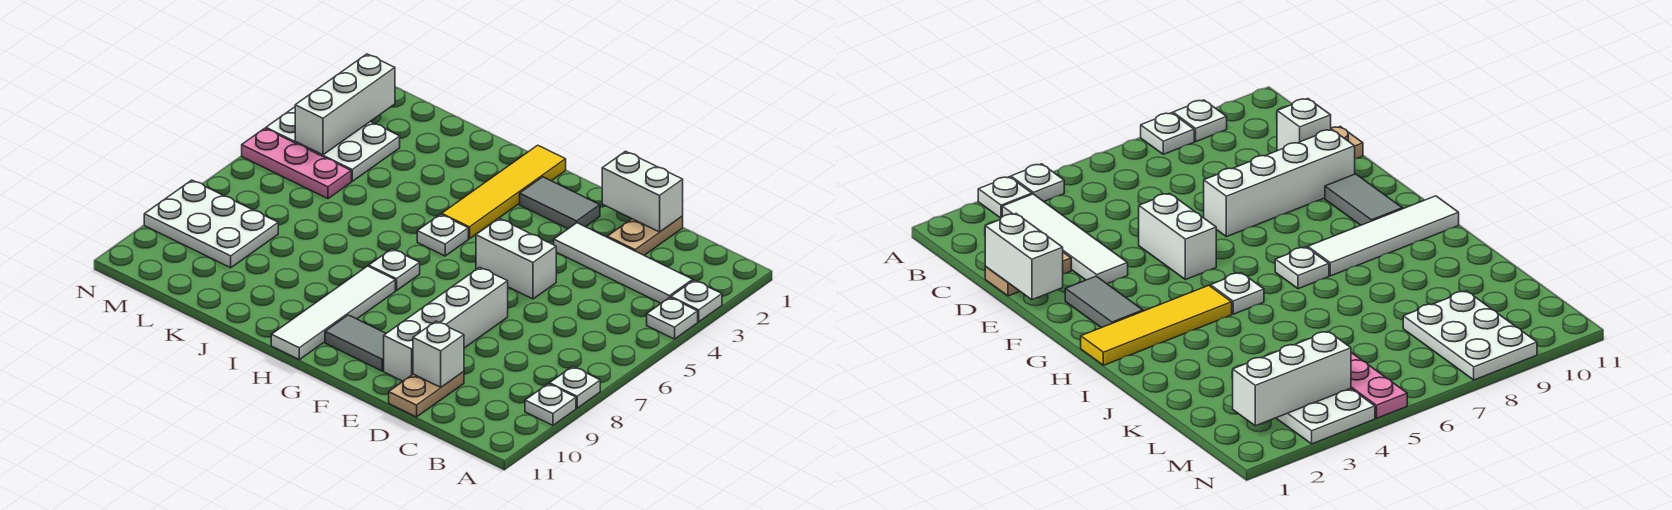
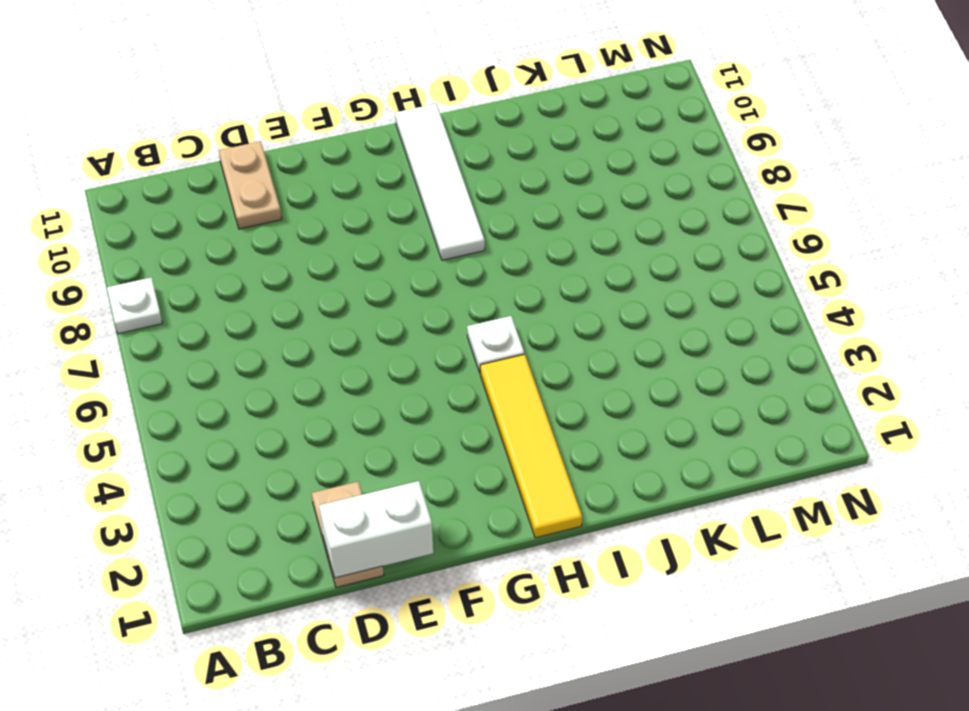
none -> white 1x1 plate [671,280,722,322]
none -> white 1x1 plate [647,297,698,339]
none -> white 1x1 plate [525,384,576,425]

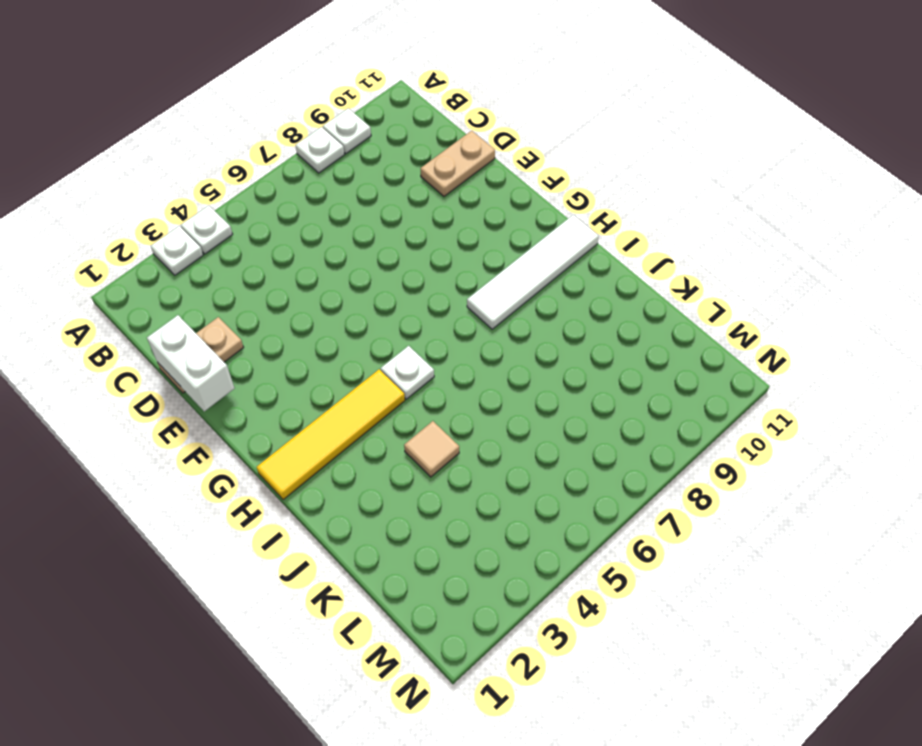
tan 1x1 tile [404,421,459,477] -> none
none -> white 1x4 tile [554,223,693,303]
none -> white 1x2 brick [476,219,556,299]
none -> white 1x4 brick [384,267,508,381]

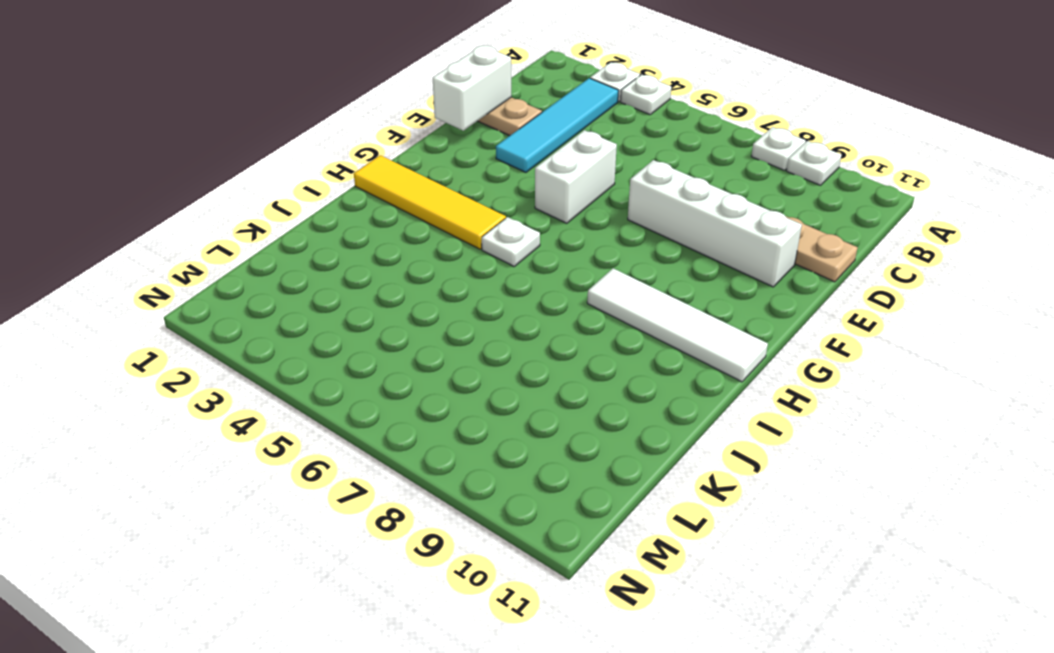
cyan 1x4 tile [496,78,619,172] -> white 1x4 tile [554,223,693,303]
none -> grey 1x2 tile [520,177,600,229]
none -> grey 1x2 tile [325,315,386,371]
none -> white 1x1 plate [369,249,420,291]

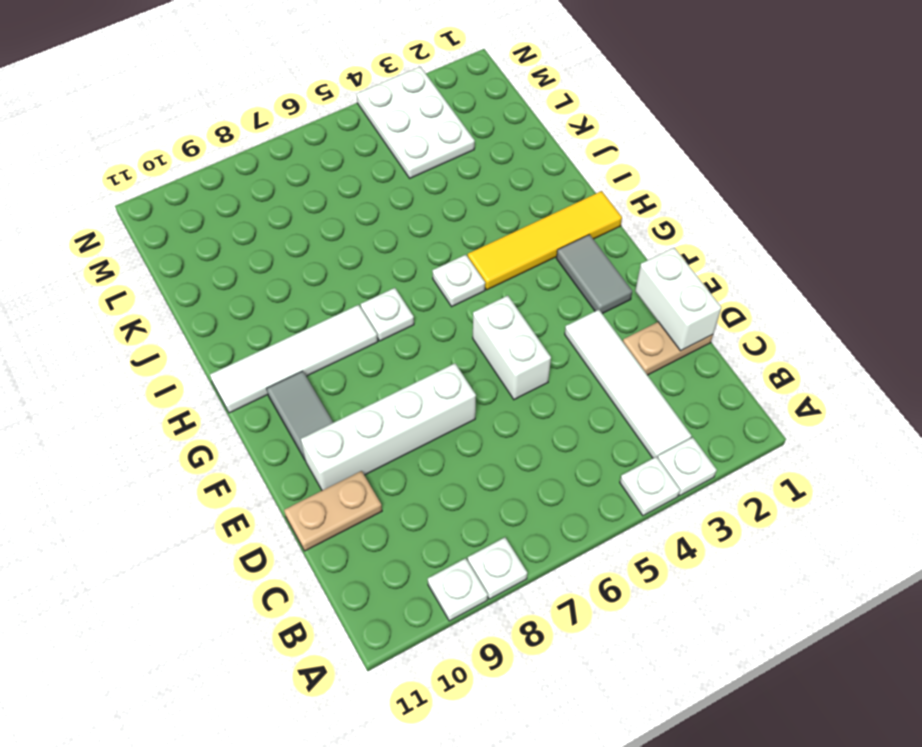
none -> pink 1x3 plate [242,128,351,199]
none -> white 2x3 plate [144,180,278,268]
none -> white 1x1 brick [413,321,464,387]

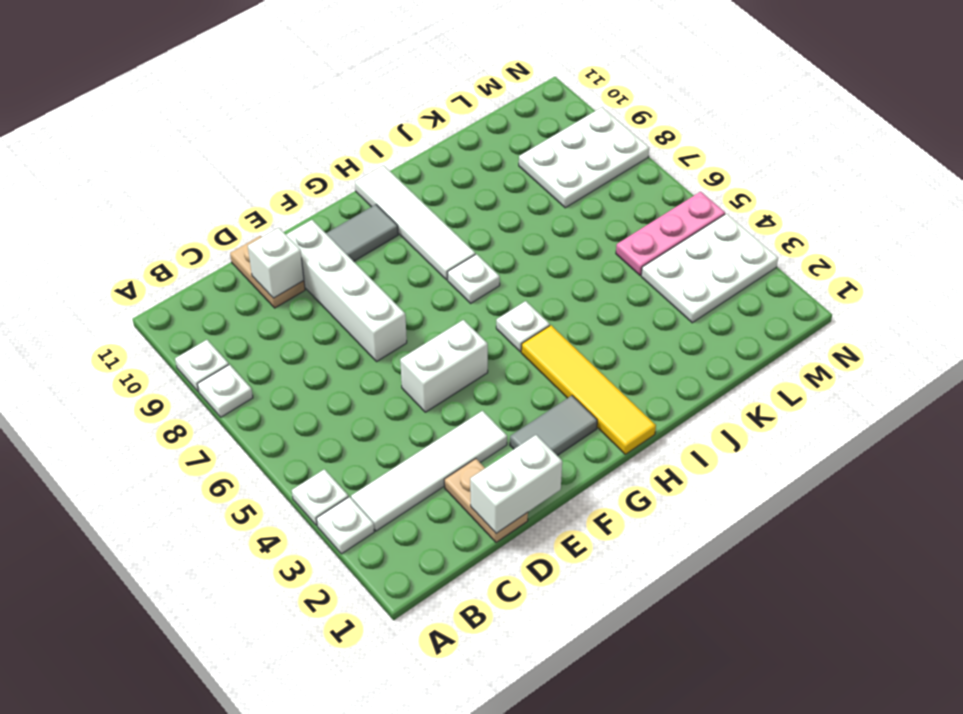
none -> white 1x3 brick [295,54,395,155]

